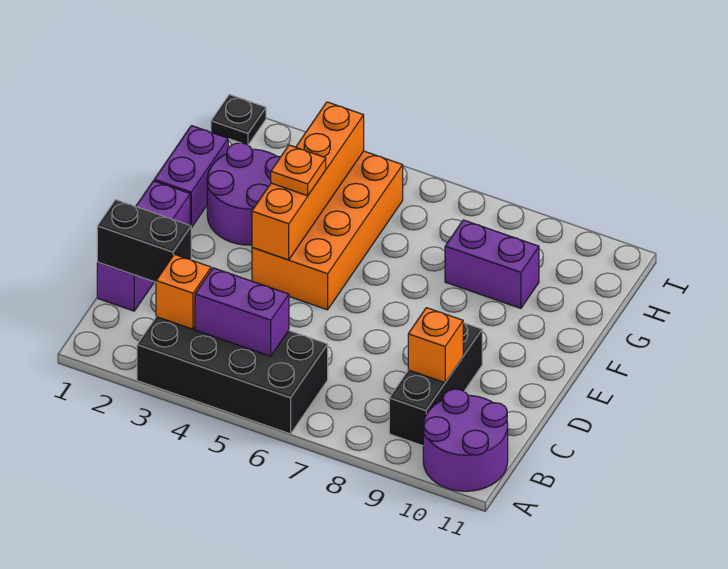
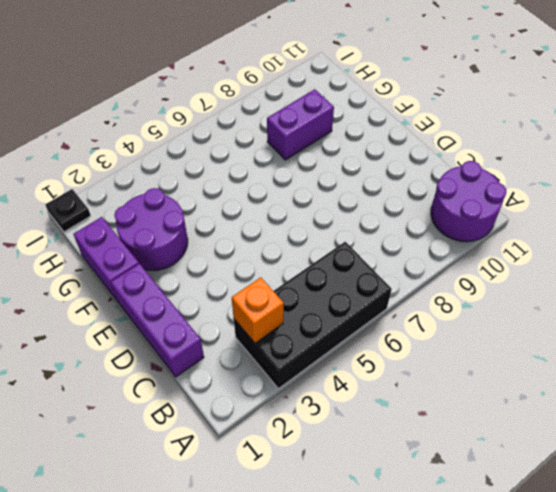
none -> black 1x3 brick [389,323,482,446]
none -> orange 2x4 brick [252,151,403,310]
none -> purple 1x2 brick [195,268,289,356]

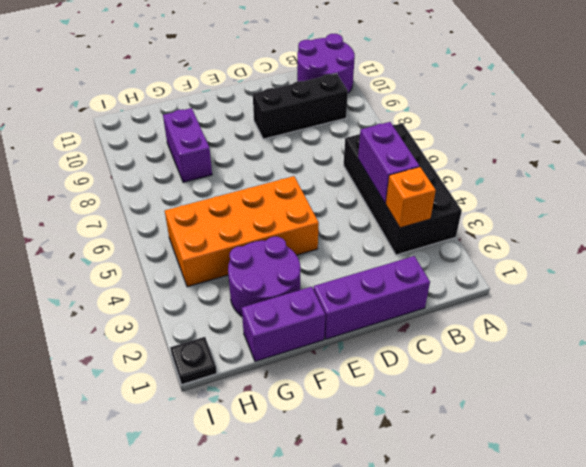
none -> black 1x2 brick [97,200,191,282]
none -> orange 1x1 brick [408,308,463,383]
none -> orange 1x4 brick [252,102,364,260]

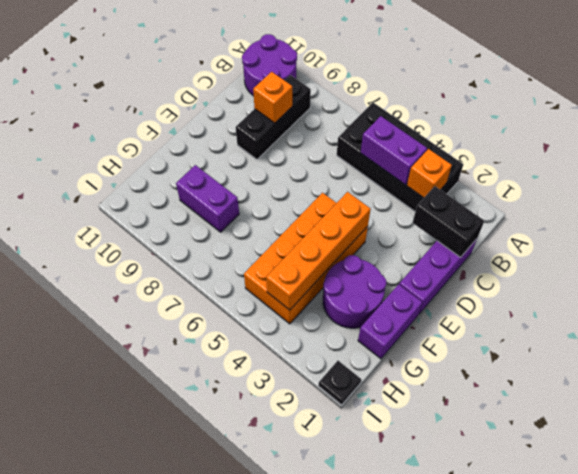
none -> orange 1x1 plate [271,145,326,196]

